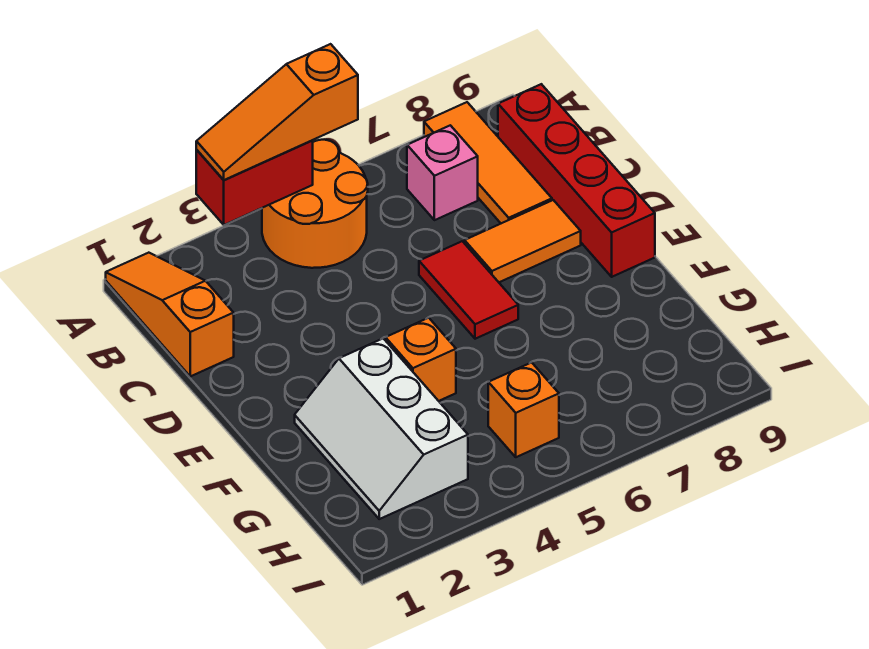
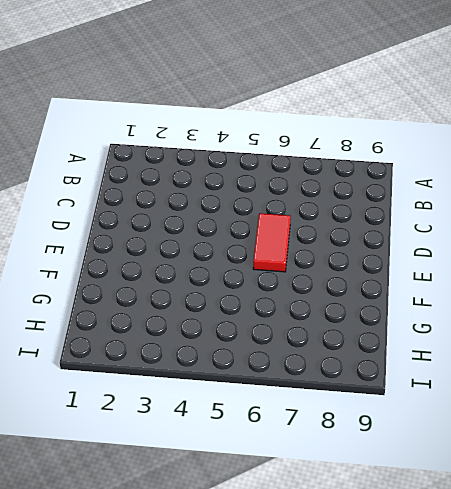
none -> orange 1x3 slope [106,253,234,376]
none -> orange 2x2 round brick [262,140,368,268]
none -> orange 1x3 tile [424,102,552,223]

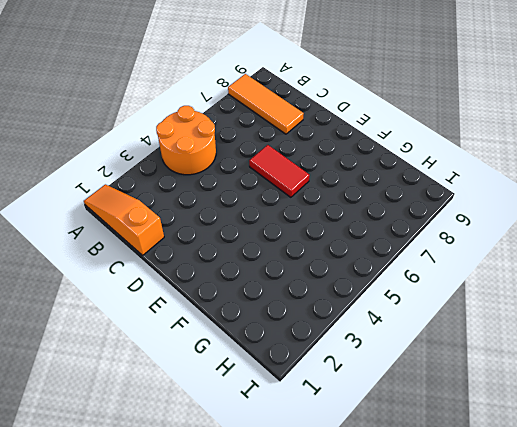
none -> pink 1x1 brick [407,125,478,220]
none -> red 1x4 brick [498,84,655,277]
none -> orange 1x2 tile [465,200,581,282]

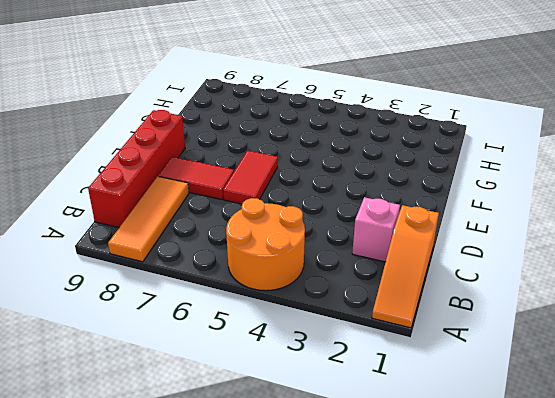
pink 1x1 brick [352,197,400,262] -> pink 1x1 brick moved to [407,125,478,220]
red 1x2 tile [158,157,234,200] -> orange 1x2 tile [465,200,581,282]
none -> white 2x3 slope [295,338,468,519]
none -> orange 1x1 brick [386,318,456,401]
none -> orange 1x1 brick [488,362,559,457]

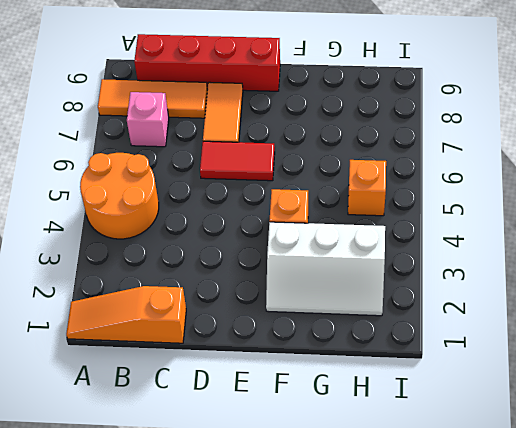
none -> red 1x2 brick [196,141,313,225]
none -> orange 1x3 slope [196,44,358,180]

